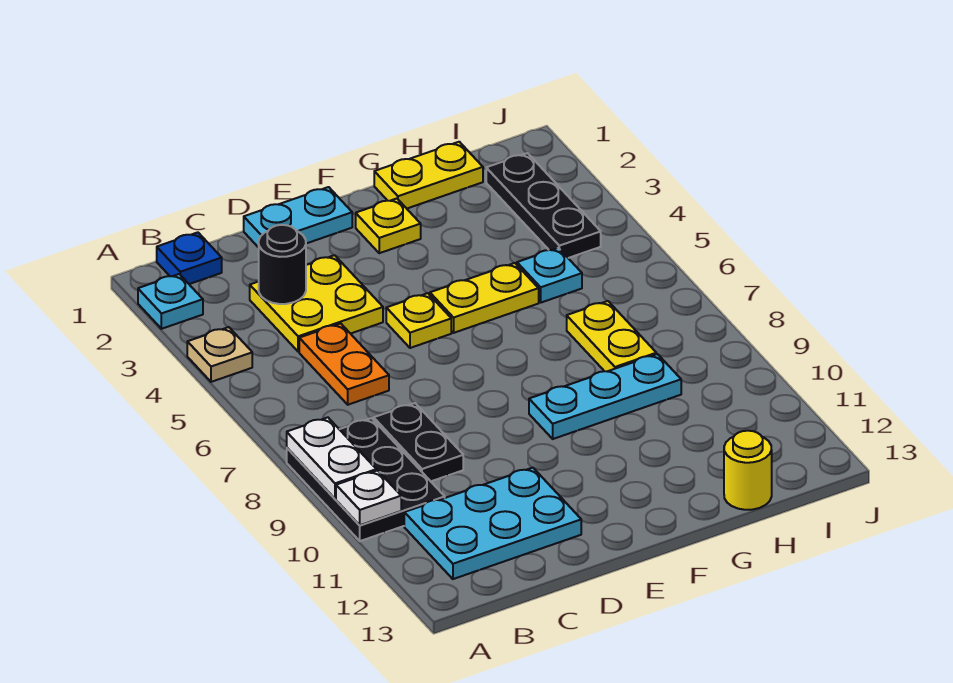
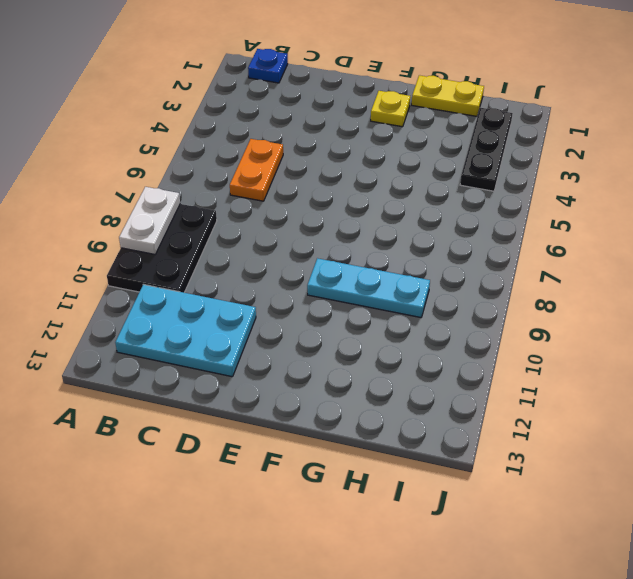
none -> cyan 1x1 plate [138,274,203,329]
none -> tan 1x1 plate [187,327,252,382]
none -> yellow 2x2 plate [250,255,383,352]

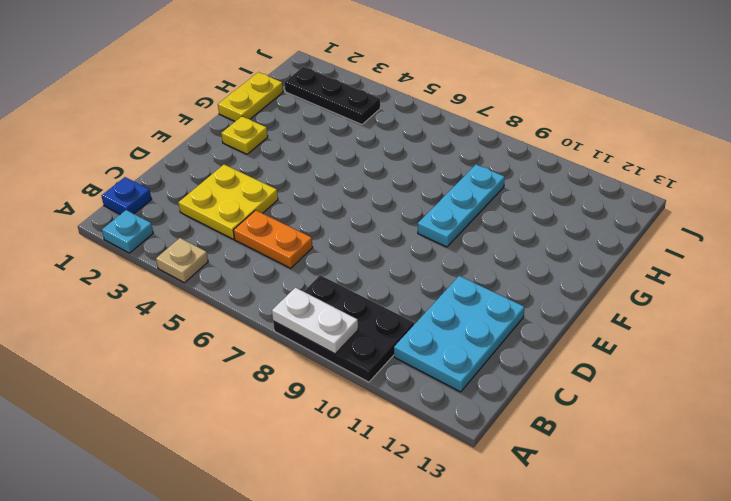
none -> black 1x2 plate [374,403,463,481]
none -> cyan 1x2 plate [244,187,352,248]
none -> yellow 1x1 plate [386,293,451,348]

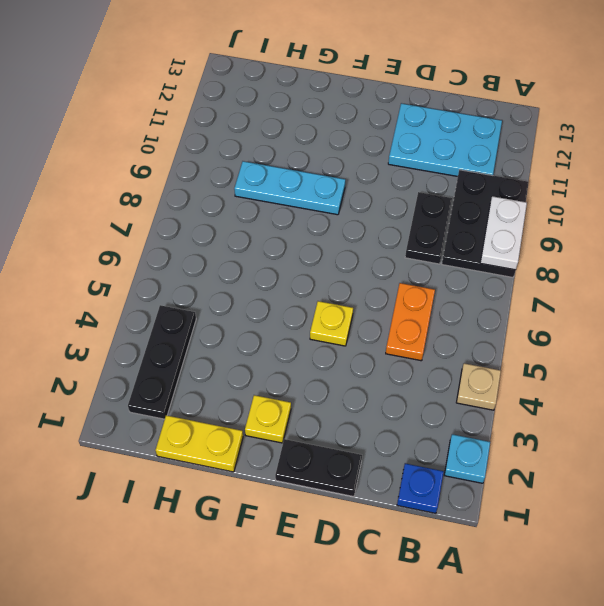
black 1x2 plate [275,439,362,497] -> cyan 1x2 plate [244,187,352,248]
none -> yellow 2x2 plate [250,255,383,352]
none -> yellow 1x2 plate [430,263,539,333]
none -> cyan 1x1 plate [517,248,582,303]

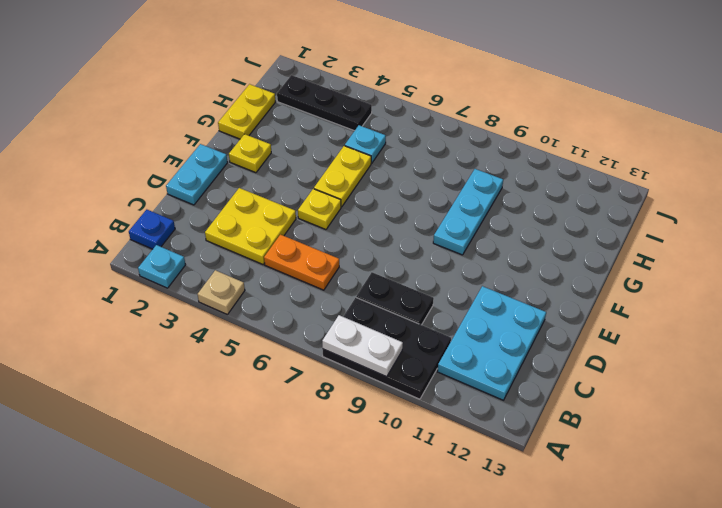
none -> yellow 1x2 plate [567,301,656,371]
none -> yellow 1x1 round brick [724,431,772,510]
none -> white 1x1 plate [336,471,401,525]

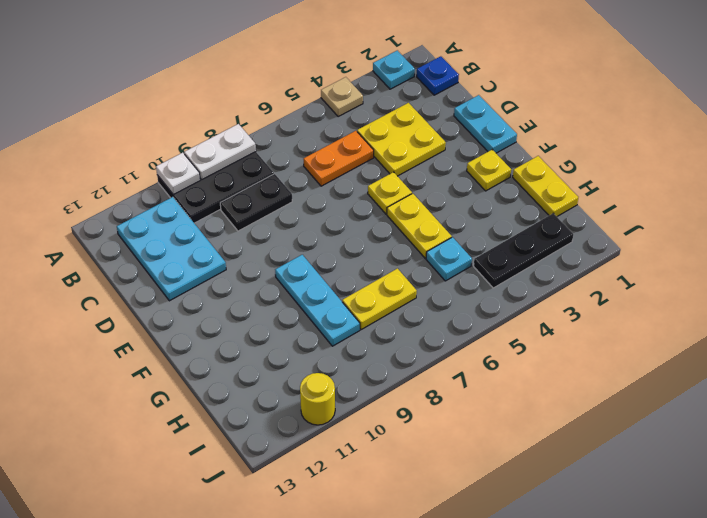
yellow 1x1 round brick [300,373,335,425] -> yellow 1x1 round brick moved to [724,431,772,510]
none -> black 1x1 round brick [259,225,306,304]

